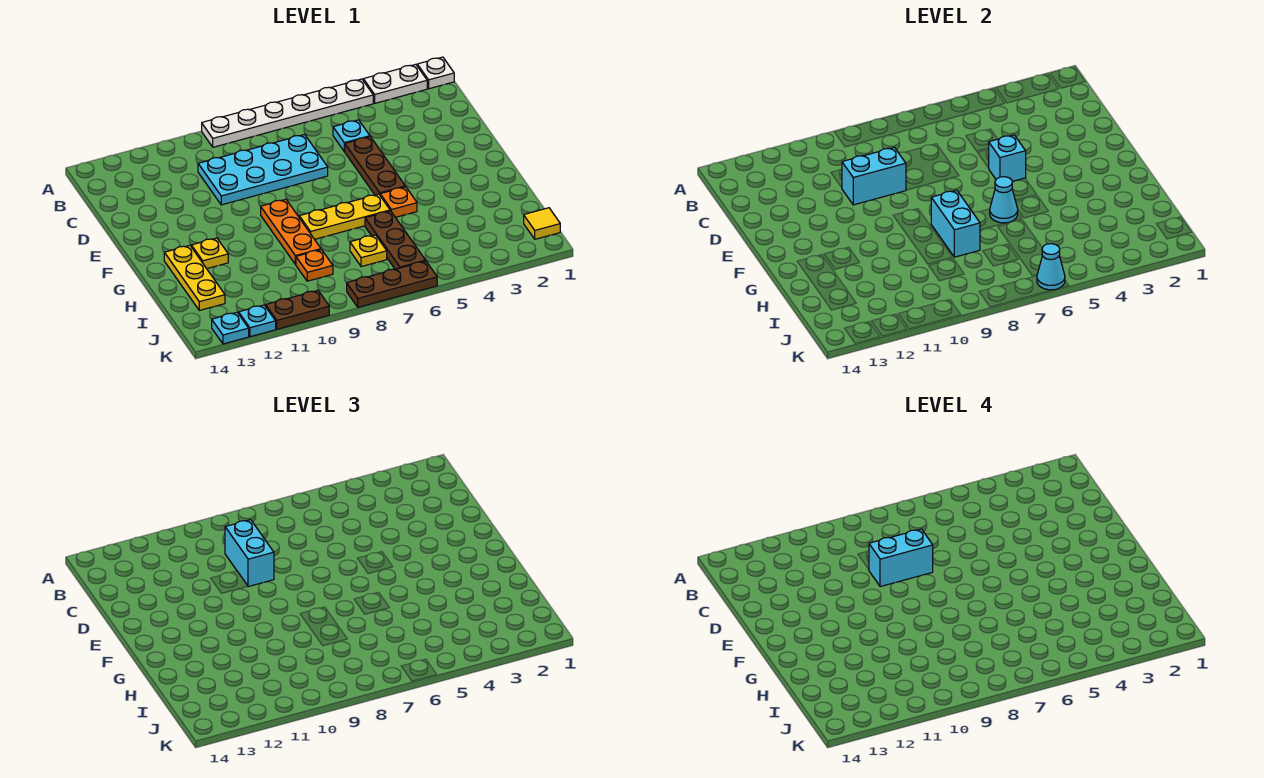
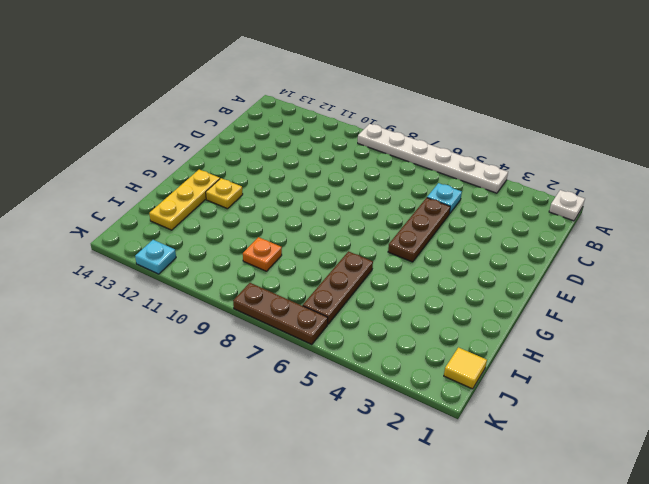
none -> white 1x2 plate [363,64,427,103]
none -> cyan 2x4 plate [198,135,328,205]
none -> orange 1x3 plate [261,199,321,264]

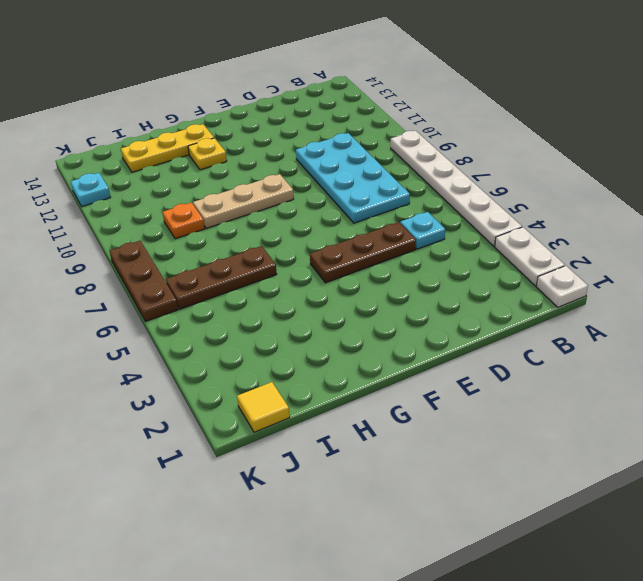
tan 1x3 plate [193,174,294,228] -> orange 1x3 plate [261,199,321,264]
none -> orange 1x1 plate [380,187,417,217]
none -> yellow 1x3 plate [299,194,390,239]
none -> yellow 1x1 plate [350,235,387,267]

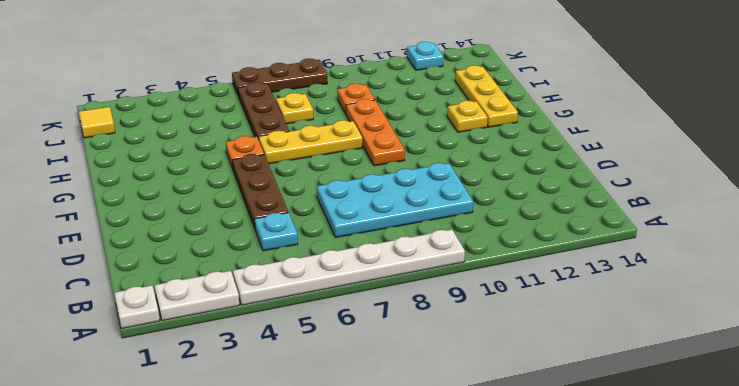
none -> brown 1x2 plate [266,290,329,329]
none -> cyan 1x1 plate [212,312,249,344]
none -> cyan 1x2 brick [842,147,906,205]

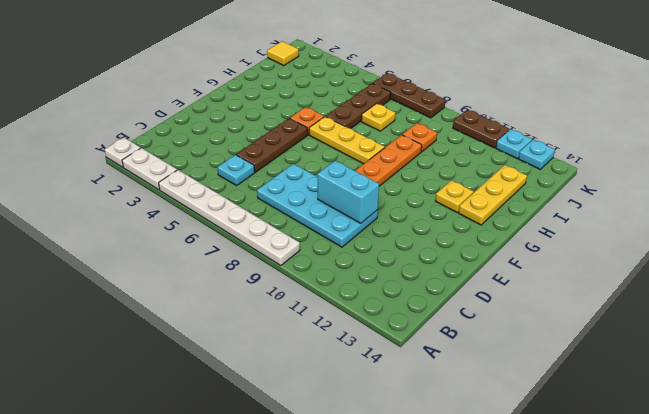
none -> cyan 1x1 brick [989,135,1026,181]
none -> cyan 1x1 cone [990,177,1018,223]
none -> cyan 1x2 brick [931,190,980,257]

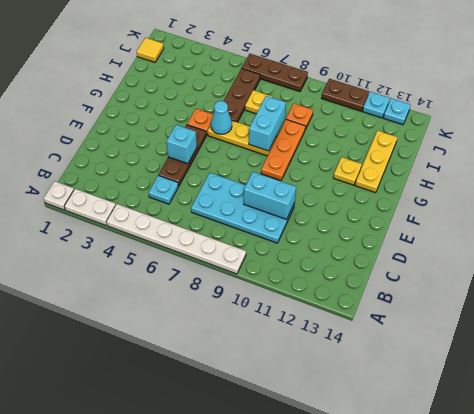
none -> cyan 1x1 cone [1037,244,1065,290]
none -> cyan 1x2 brick [225,520,274,587]
none -> cyan 1x2 brick [869,529,933,587]

